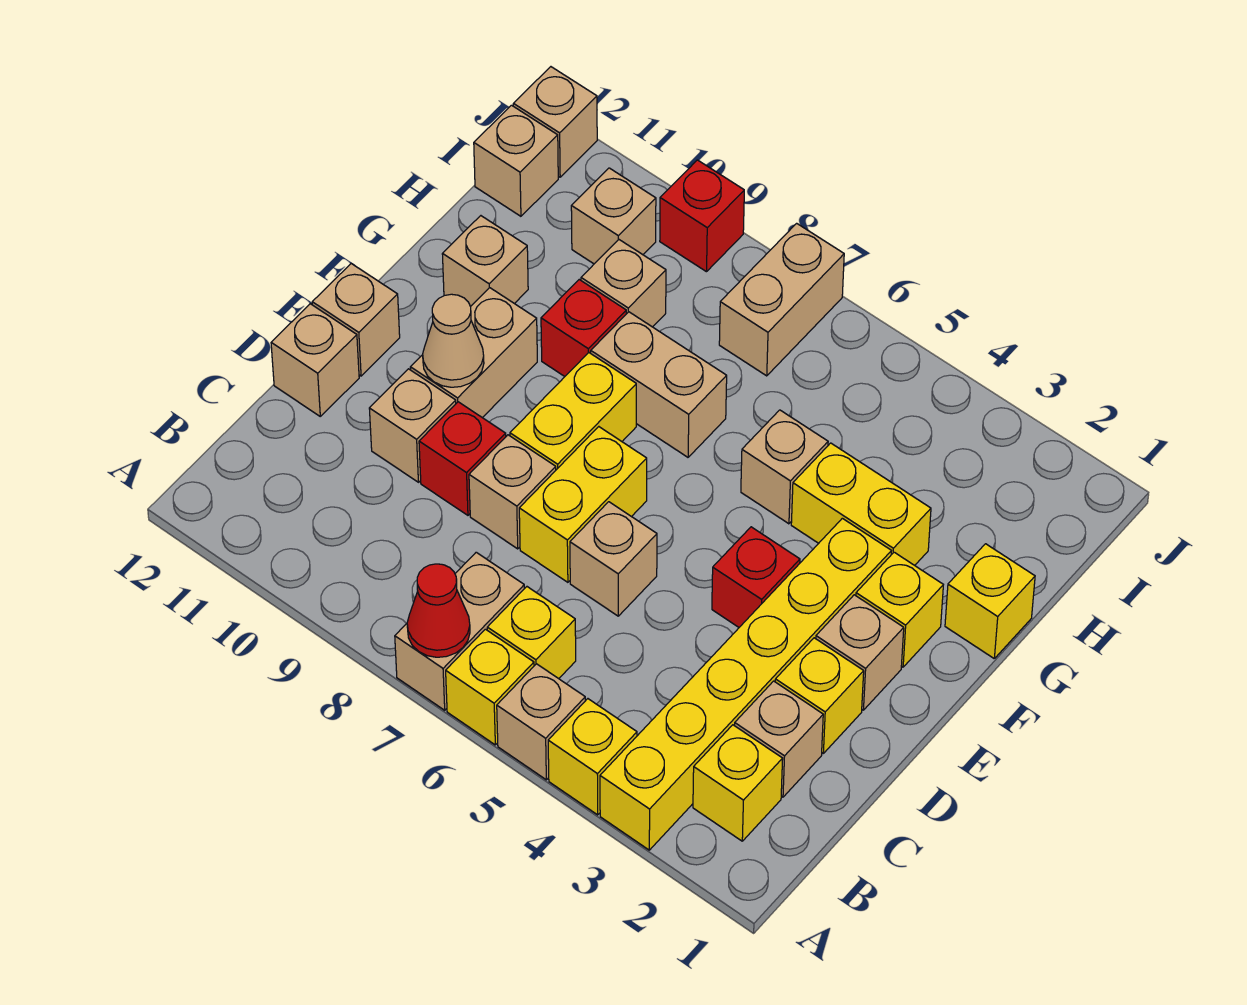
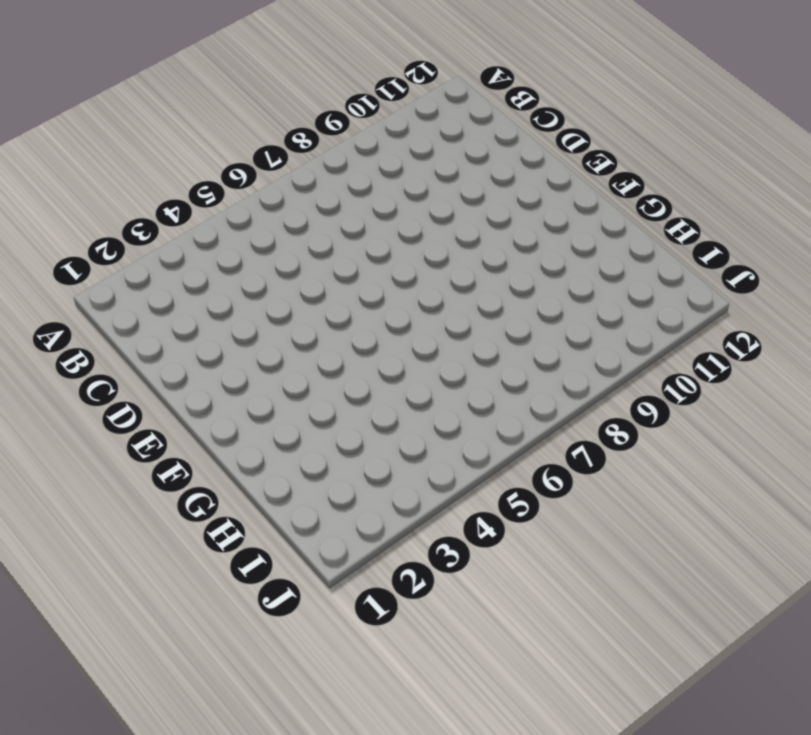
none -> yellow 1x6 brick [600,518,891,850]
none -> yellow 1x1 brick [548,699,637,815]
none -> tan 1x1 brick [497,664,585,780]
none -> yellow 1x1 brick [446,629,534,745]

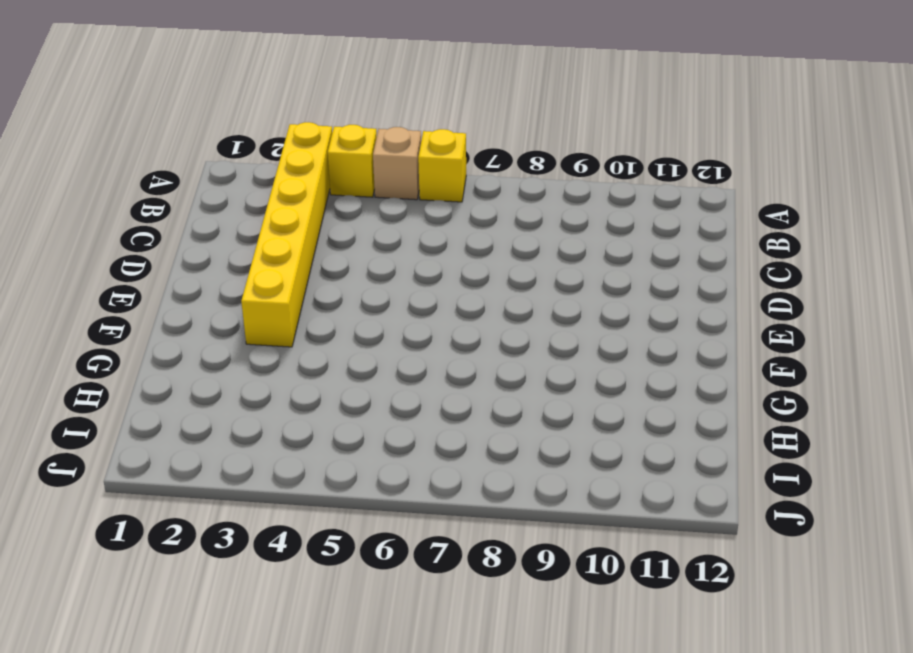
none -> tan 1x2 brick [395,552,524,710]
none -> yellow 1x1 brick [693,725,783,841]
none -> yellow 1x1 brick [487,587,576,679]
none -> tan 1x1 brick [735,681,823,797]

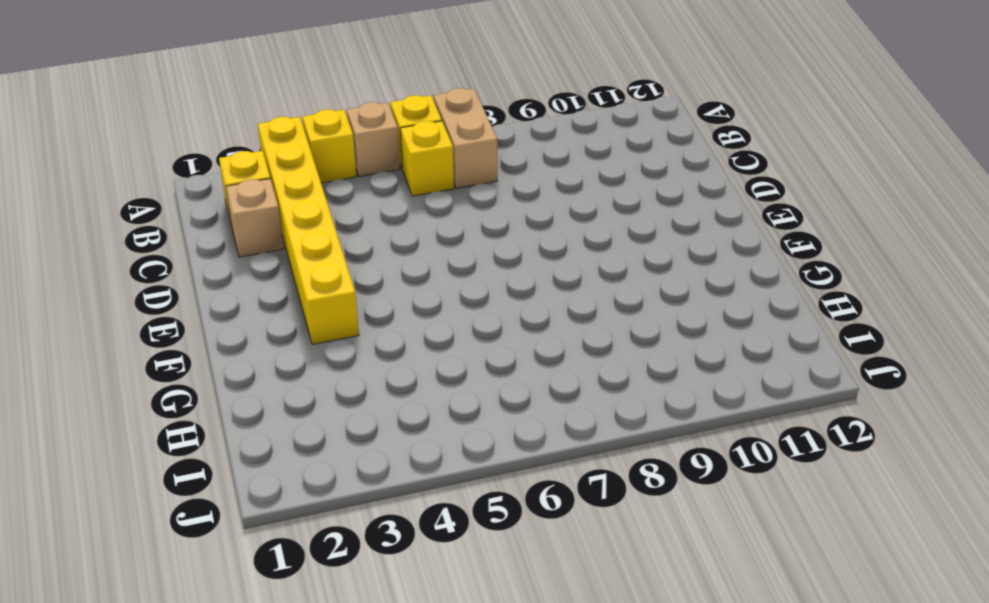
none -> yellow 1x1 brick [775,638,864,753]
none -> tan 1x1 brick [570,502,657,616]
none -> yellow 1x2 brick [519,427,647,582]
none -> tan 1x1 brick [469,435,556,549]

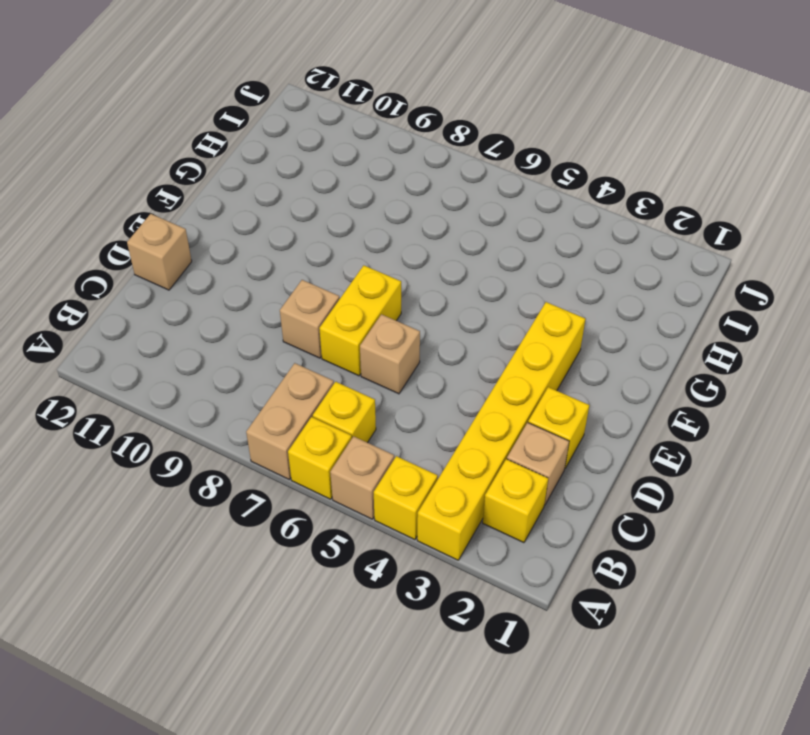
none -> red 1x1 brick [419,402,506,515]
none -> tan 1x1 brick [369,369,456,482]
none -> tan 1x1 brick [816,595,904,710]
none -> red 1x1 brick [712,527,800,627]

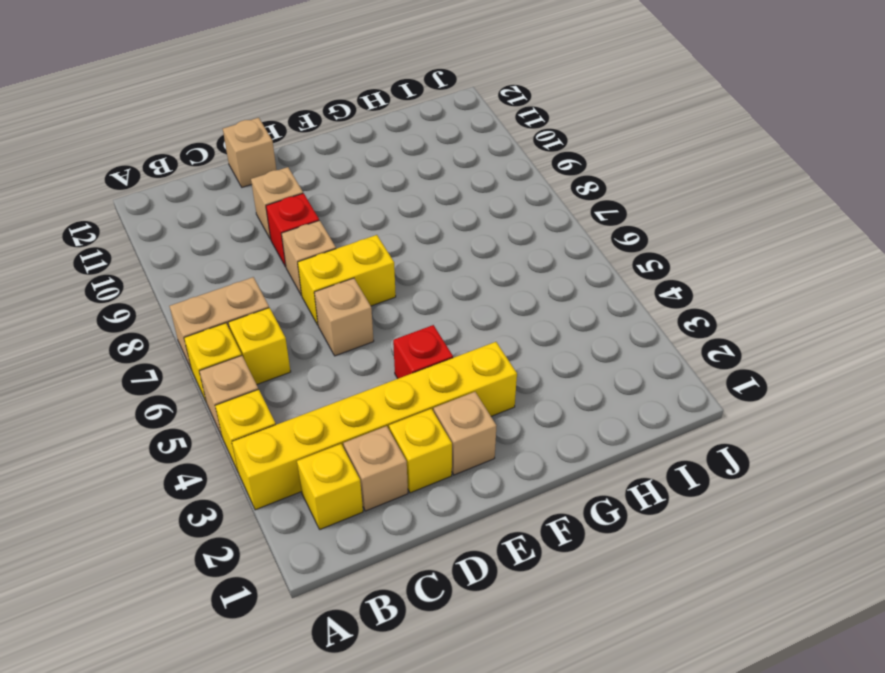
none -> yellow 1x2 brick [510,353,636,470]
none -> tan 1x2 brick [410,288,537,418]
none -> tan 1x1 brick [312,264,400,376]
none -> yellow 1x1 brick [856,552,943,667]

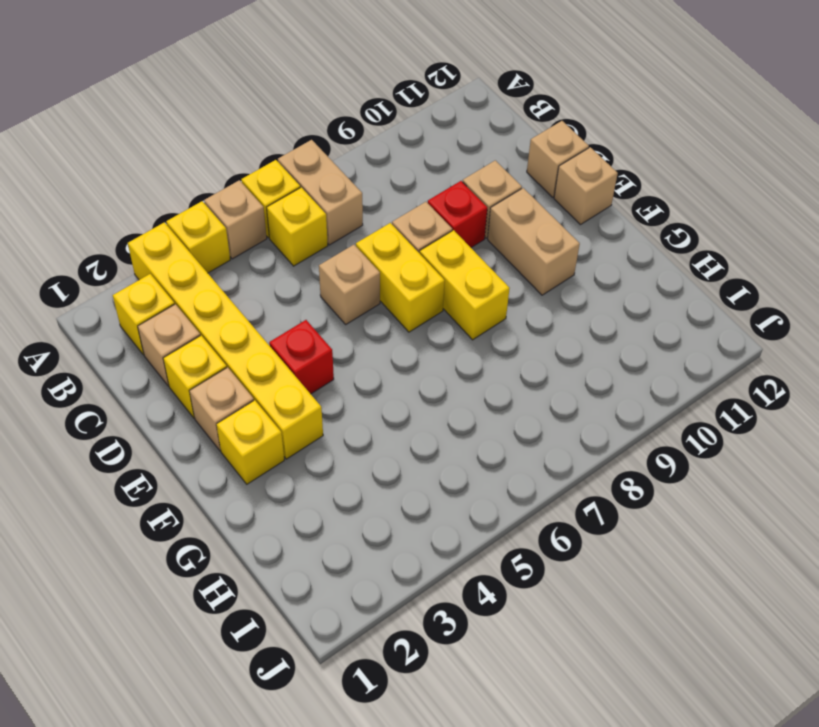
none -> yellow 1x1 brick [945,544,1035,658]
none -> yellow 1x2 brick [791,443,931,565]
none -> tan 1x1 brick [741,410,828,524]
none -> tan 1x2 brick [591,312,727,457]

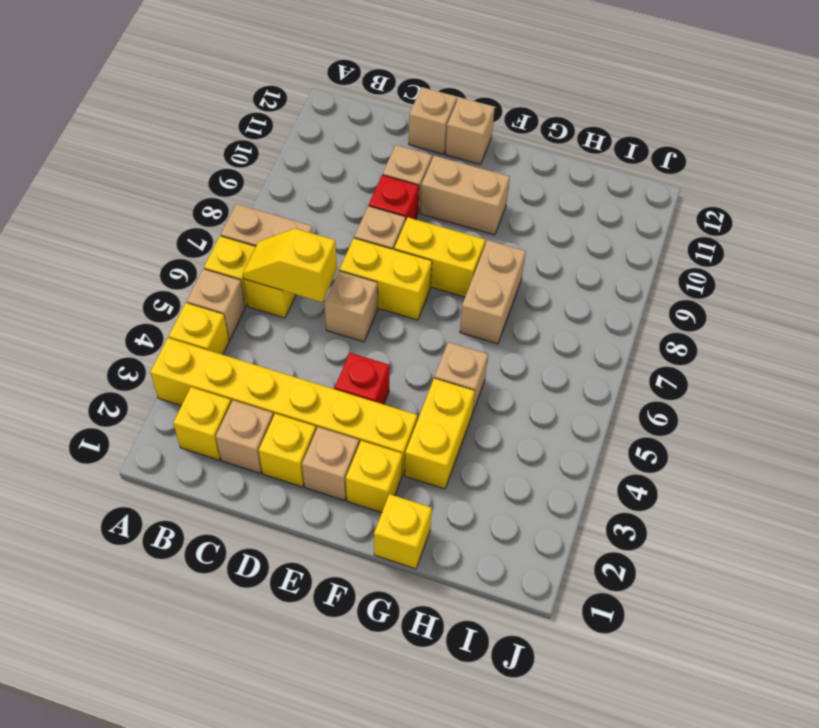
yellow 1x2 slope [243,229,337,302] -> none
none -> red 1x1 brick [541,280,626,376]
none -> tan 1x1 brick [442,216,528,306]
none -> tan 1x1 brick [581,240,666,327]
none -> tan 1x2 brick [719,223,844,376]

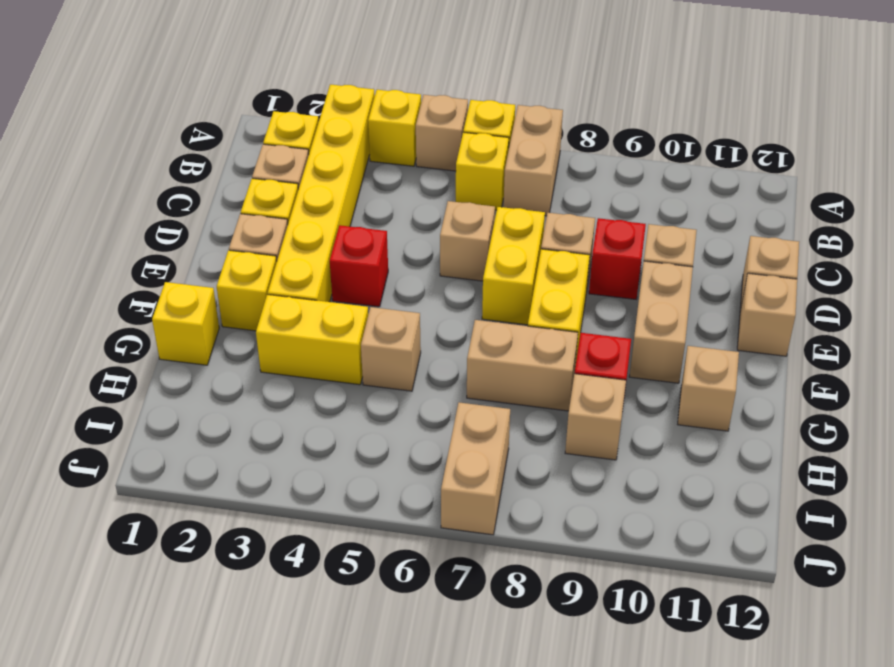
none -> tan 1x1 brick [571,168,656,264]
none -> tan 1x1 brick [474,105,558,216]
none -> red 1x1 brick [660,160,744,272]
none -> tan 1x1 brick [513,67,597,177]

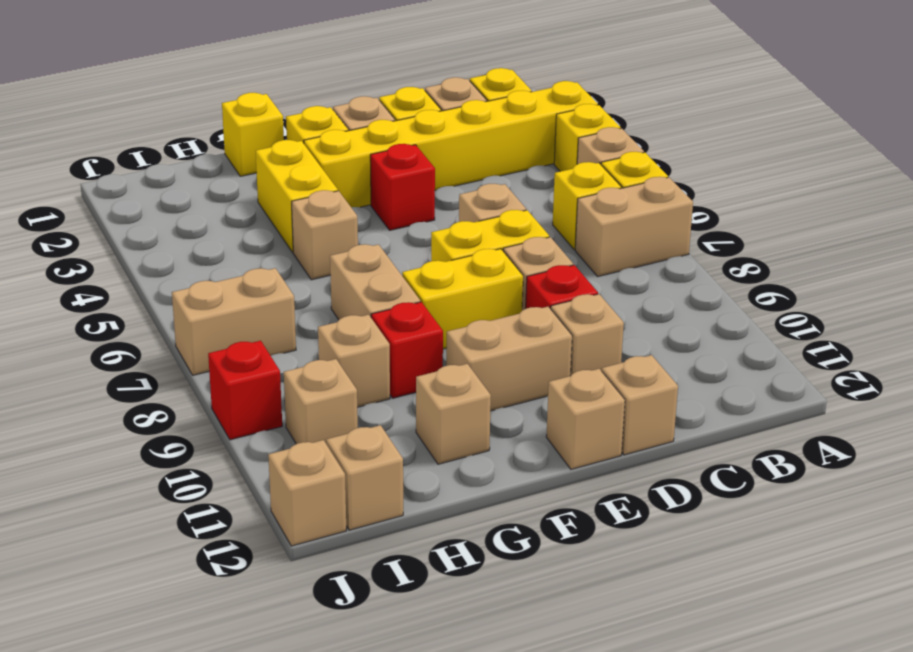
none -> red 1x1 cone [407,564,470,657]
none -> tan 1x1 cone [423,294,484,387]

